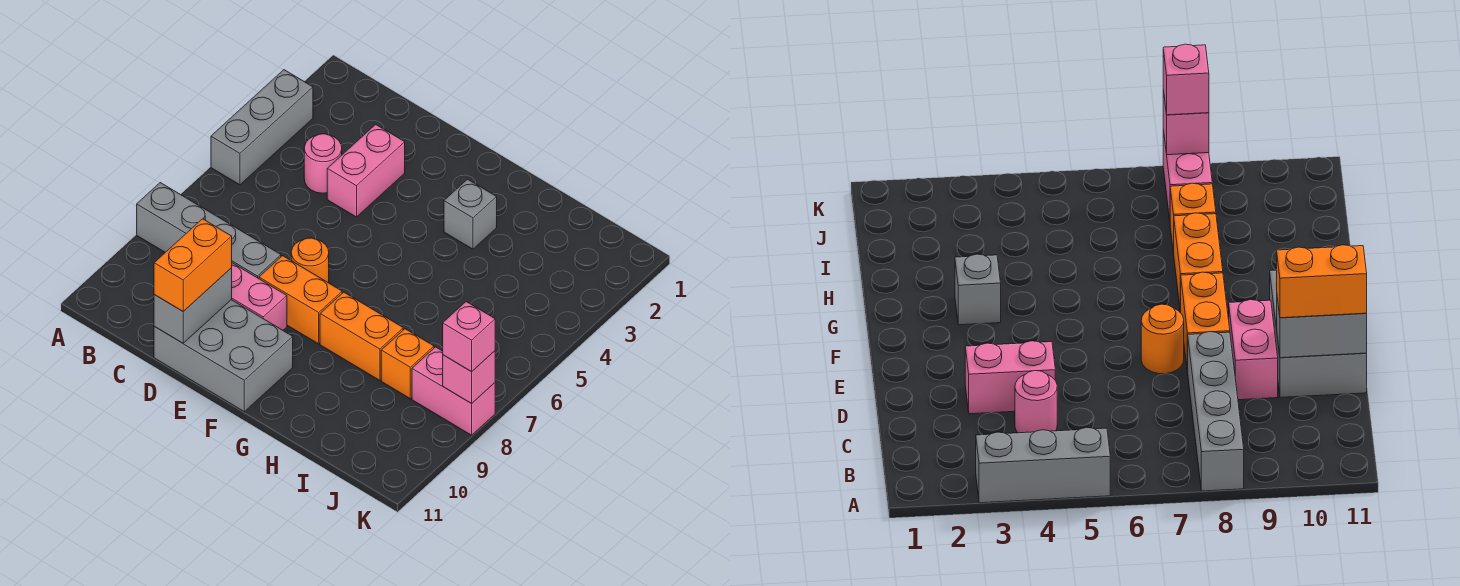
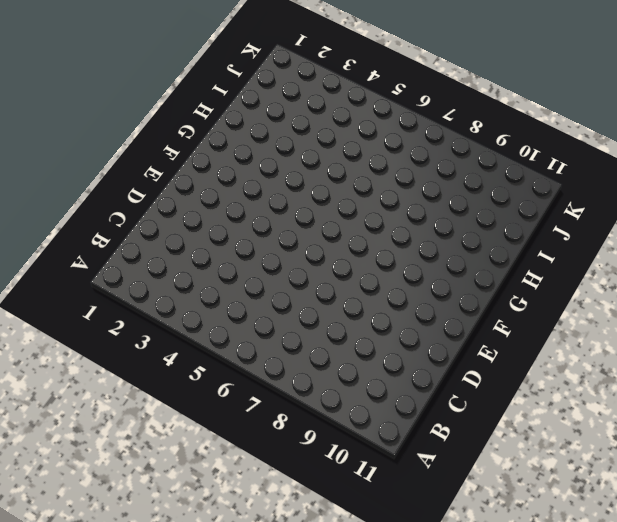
none -> grey 1x3 brick [211,70,313,185]
none -> grey 1x4 brick [137,183,281,278]
none -> pink 1x1 round brick [304,134,342,193]

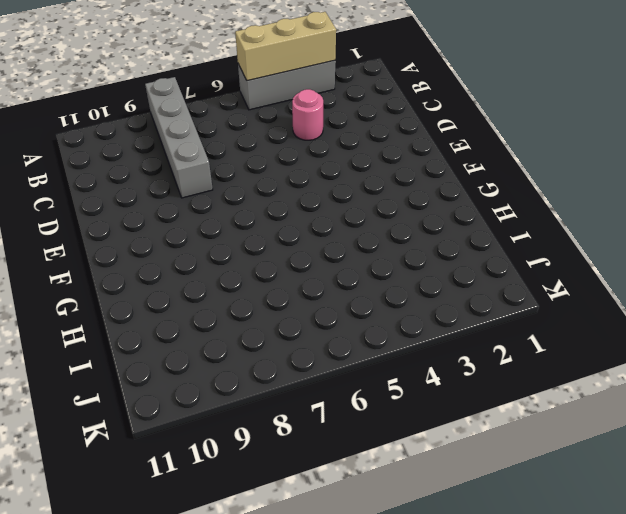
tan 1x3 brick [235,12,336,81] -> none
none -> pink 1x2 brick [327,124,405,217]
none -> pink 1x2 brick [232,263,287,330]
none -> grey 2x3 brick [154,300,293,412]

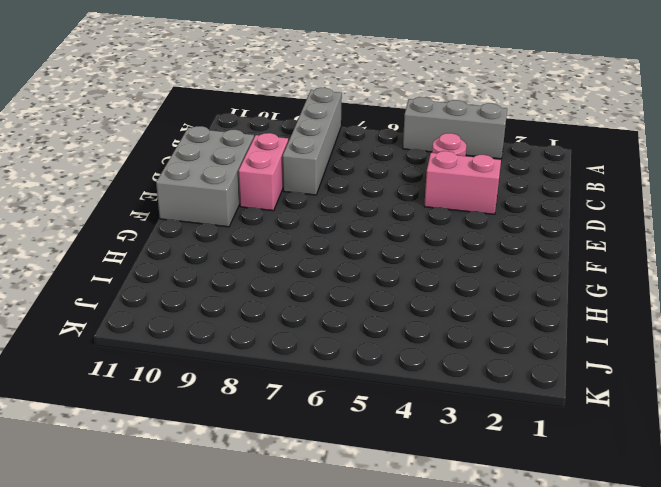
none -> orange 1x1 round brick [291,238,329,283]
none -> orange 1x2 brick [259,256,342,344]
none -> grey 1x1 brick [444,179,497,249]

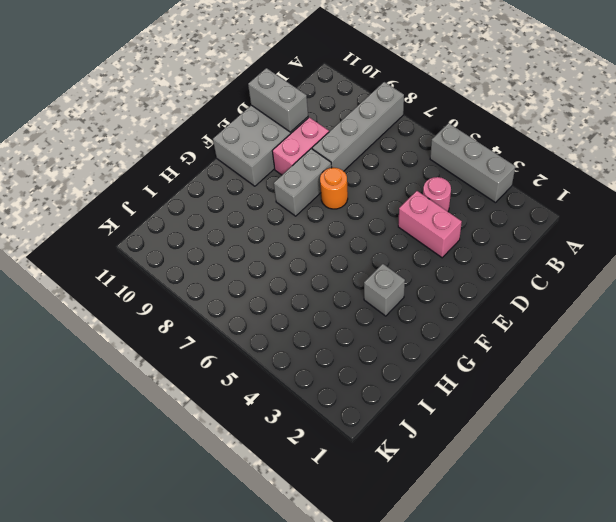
grey 1x2 brick [274,149,332,216] -> orange 1x2 brick [259,256,342,344]
none -> orange 1x2 brick [320,292,403,380]
none -> orange 1x1 brick [381,329,434,399]
none -> pink 1x2 brick [412,347,495,435]

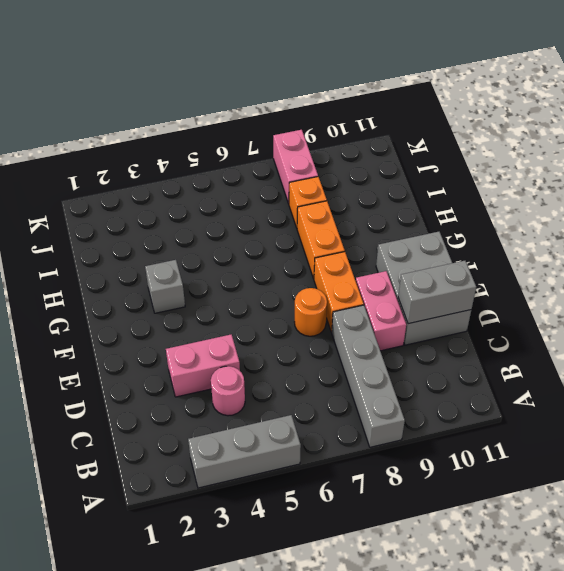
none -> pink 1x1 brick [443,351,495,404]
none -> orange 1x2 brick [154,219,232,311]
none -> pink 1x1 brick [443,302,495,372]

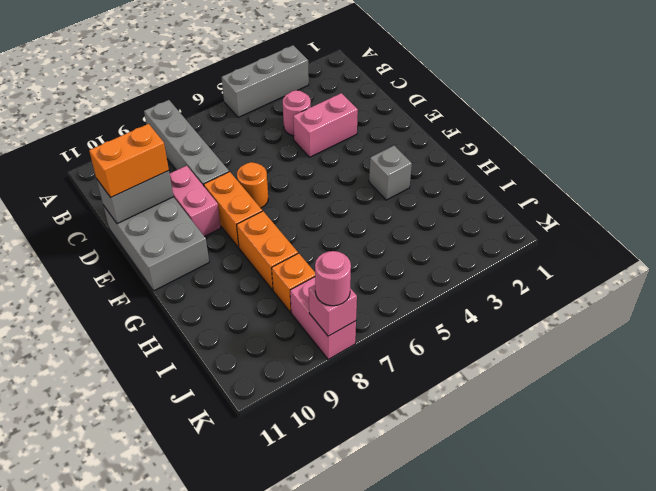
pink 1x1 round brick [315,251,351,306] -> pink 1x1 brick [443,302,495,372]

